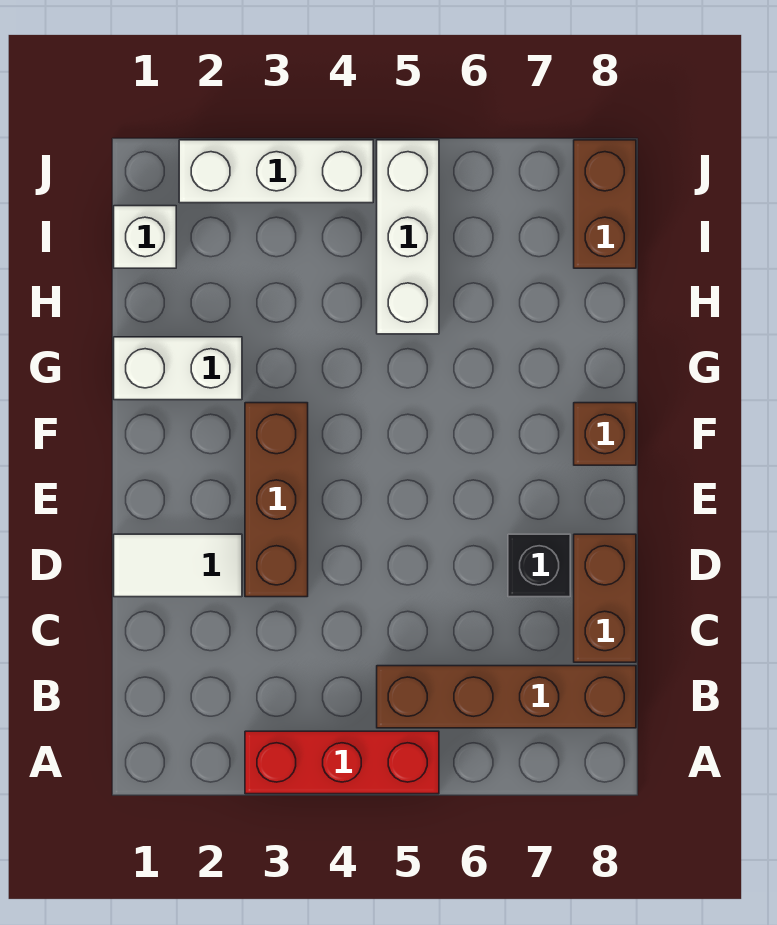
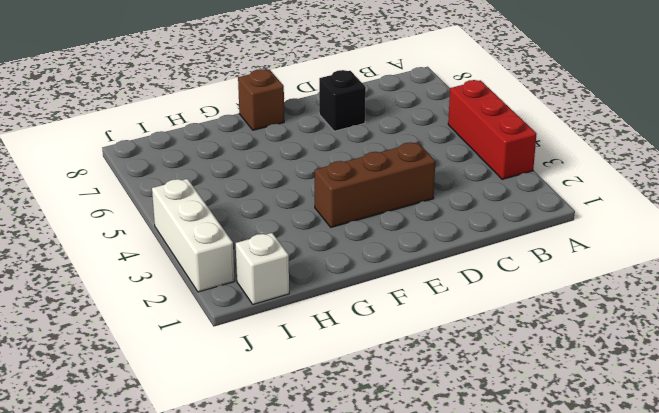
none -> brown 1x4 brick [377,666,636,728]
none -> brown 1x2 brick [574,534,636,662]
none -> white 1x2 tile [114,534,242,597]

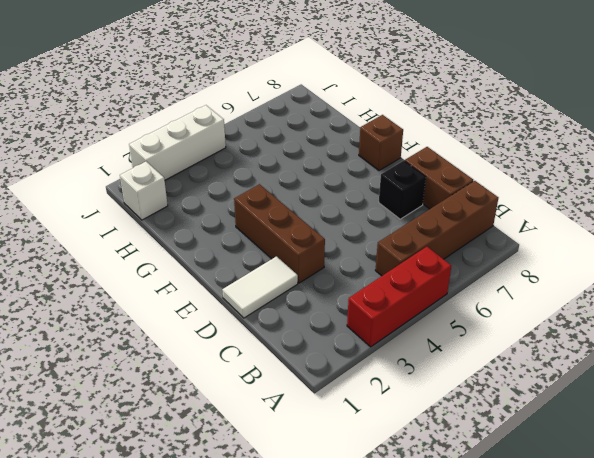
none -> white 1x2 brick [114,337,242,400]
none -> white 1x3 brick [377,140,439,334]
none -> brown 1x2 brick [574,140,636,268]

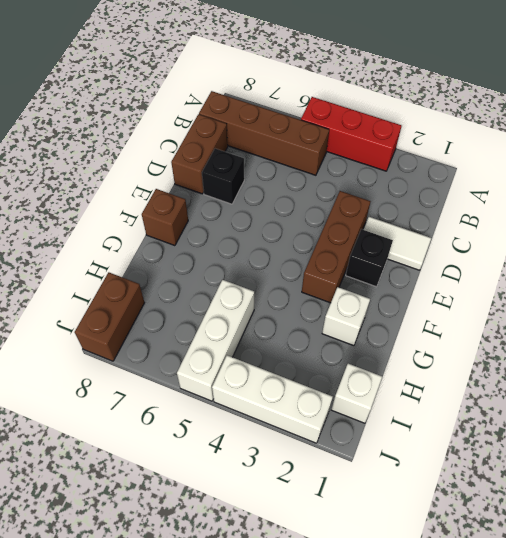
black 1x1 brick [346,229,393,287] -> none
white 1x1 brick [322,287,370,346] -> white 1x2 brick [114,337,242,400]

